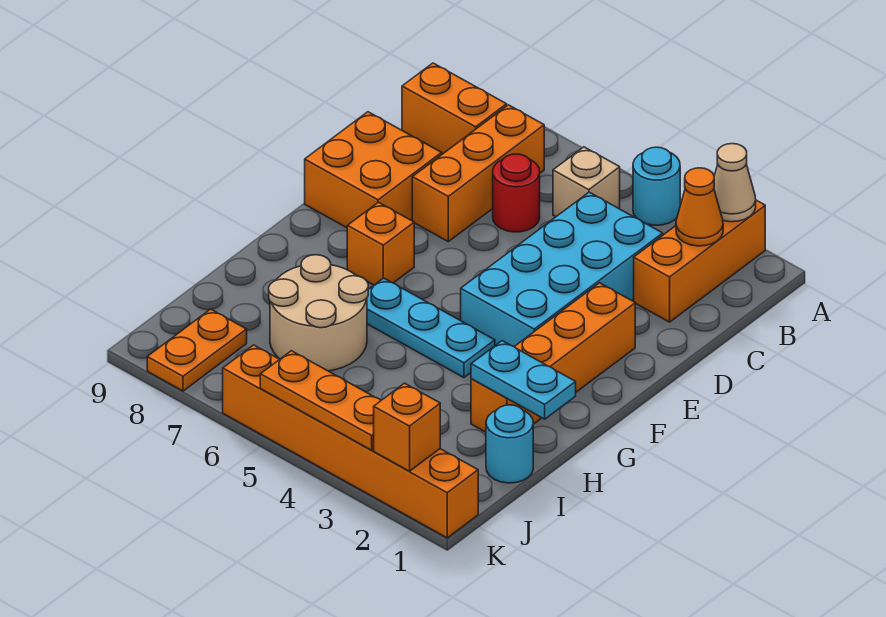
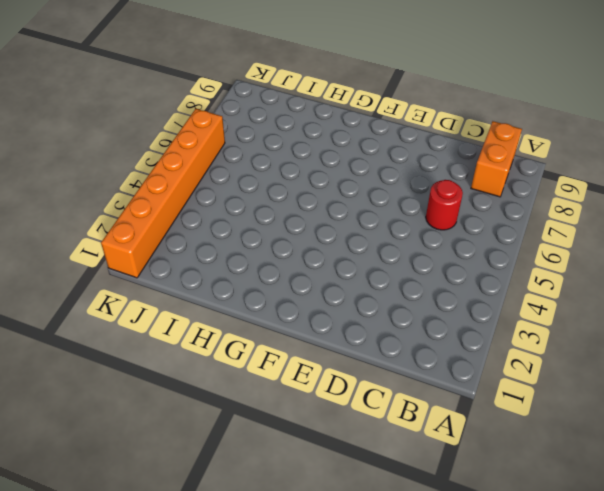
none -> orange 1x3 brick [634,200,765,322]
none -> cyan 1x1 round brick [633,147,680,225]
none -> tan 1x1 brick [553,147,620,217]

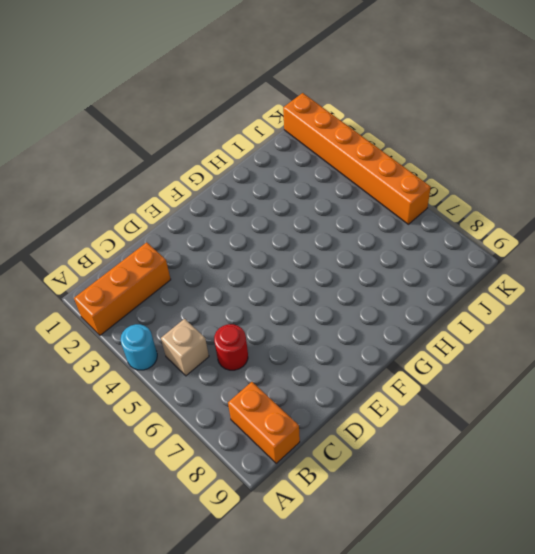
none -> orange 1x3 brick [412,105,544,242]
none -> cyan 2x4 brick [461,192,663,346]
none -> orange 2x2 brick [305,112,442,228]

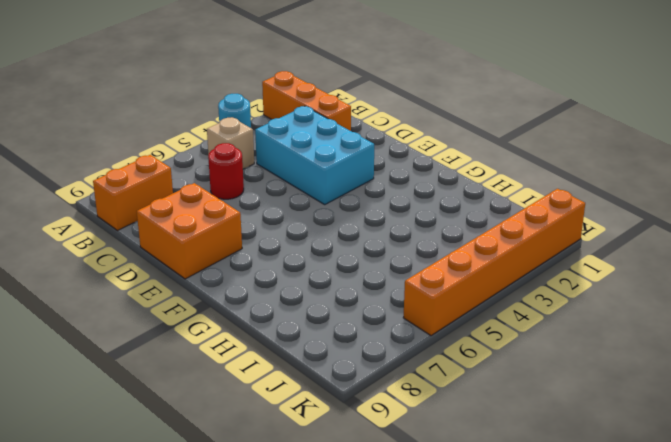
cyan 2x3 brick [255,106,374,204] -> cyan 2x4 brick [461,192,663,346]
none -> orange 1x3 brick [412,105,544,242]
none -> orange 1x4 brick [471,283,635,432]
none -> orange 1x1 brick [347,202,414,285]

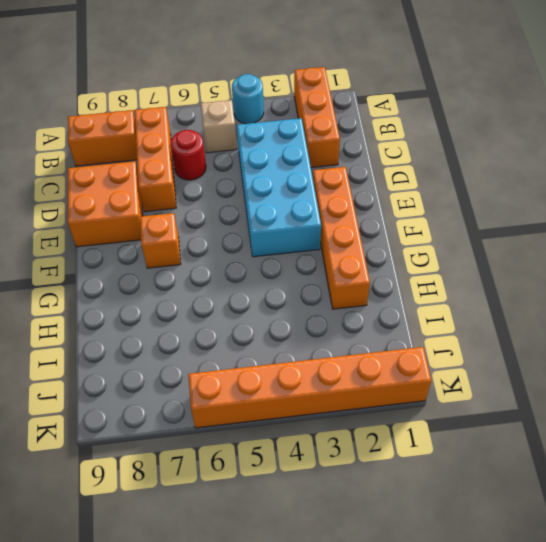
none -> cyan 1x3 plate [367,278,495,377]
none -> tan 2x2 round brick [269,255,368,371]
none -> cyan 1x1 round brick [486,405,533,483]

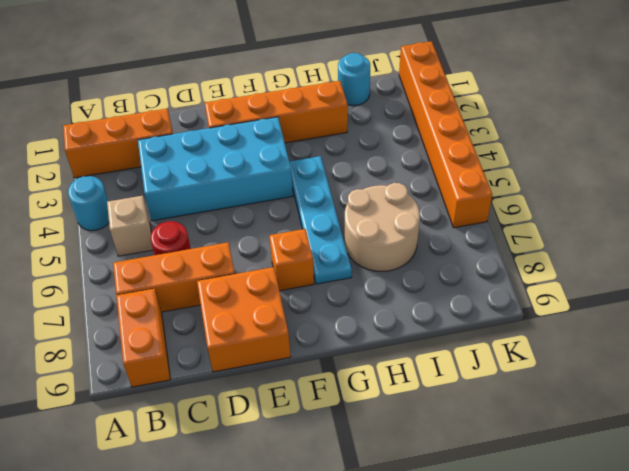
cyan 1x4 plate [289,156,352,284] -> cyan 1x3 plate [367,278,495,377]
none -> orange 1x2 plate [147,309,247,391]
none -> tan 1x1 cone [714,144,756,222]
none -> orange 1x1 cone [676,168,723,246]

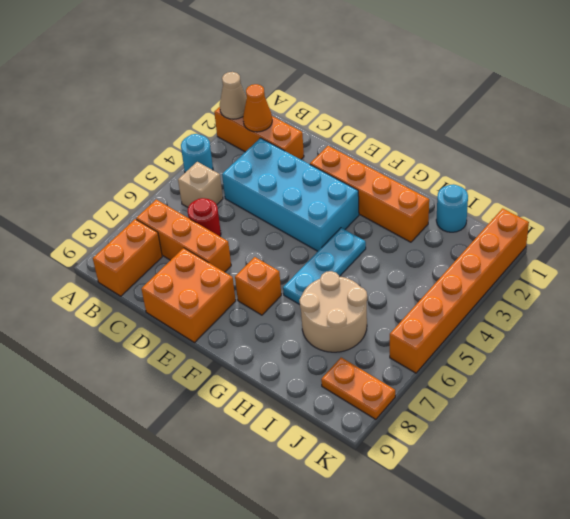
none -> cyan 1x2 plate [471,341,576,419]
none -> orange 1x1 brick [374,383,440,471]
none -> orange 1x3 plate [260,351,381,450]

